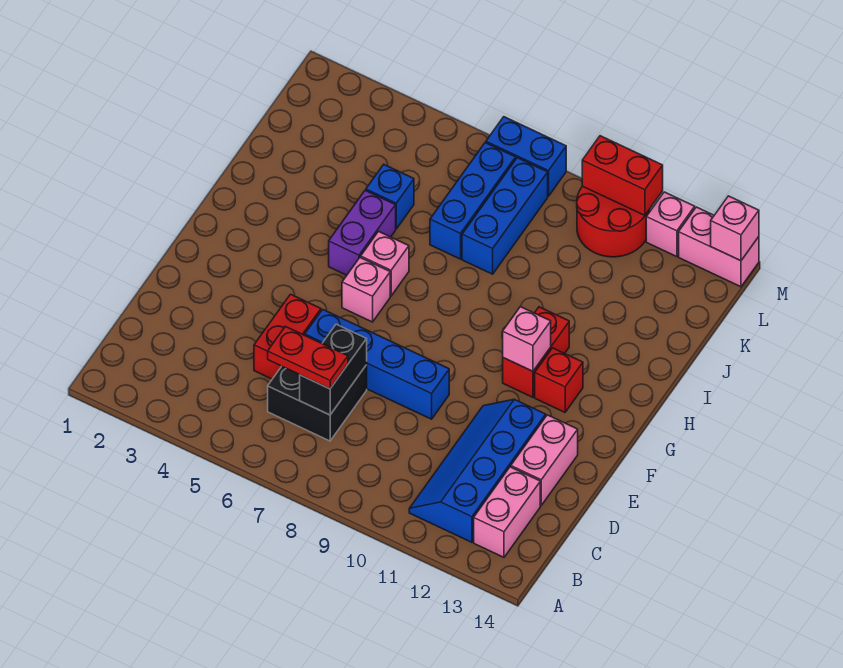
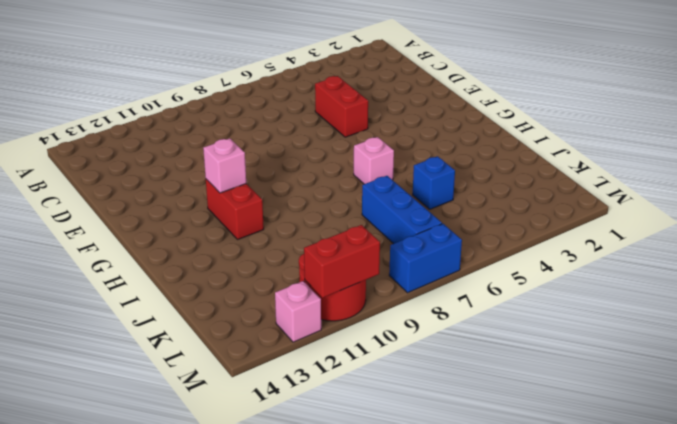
none -> blue 2x4 slope [409,399,546,542]
none -> pink 1x2 brick [474,467,540,557]
none -> black 2x2 brick [268,365,367,441]

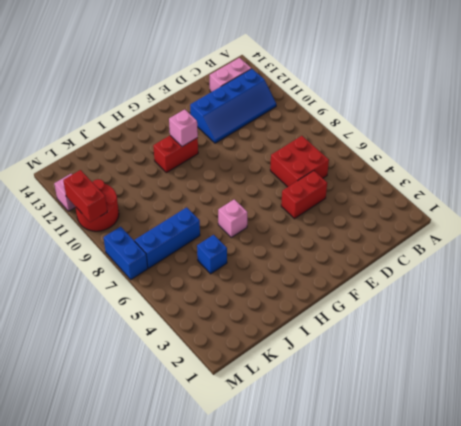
red 2x2 brick [270,136,329,187] -> black 2x2 brick [268,365,367,441]
none -> pink 1x2 brick [511,415,578,505]
none -> blue 1x4 brick [305,309,449,419]
none -> pink 1x1 brick [342,257,390,322]

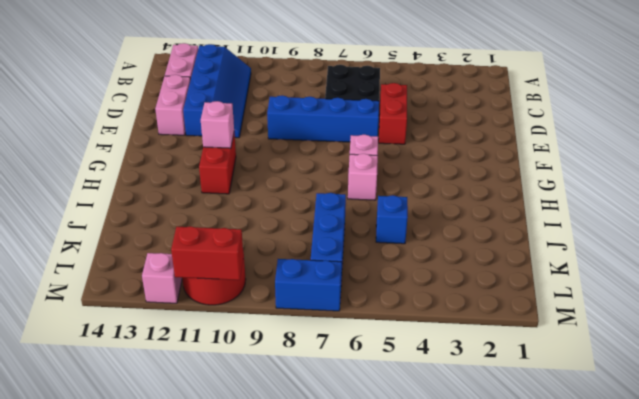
none -> red 1x1 brick [535,348,583,412]
none -> purple 1x2 brick [329,190,396,275]
none -> blue 1x3 brick [462,158,548,274]

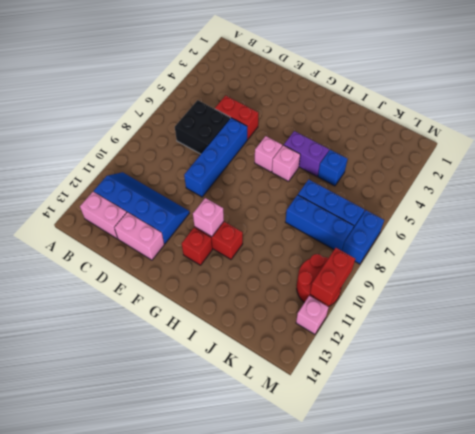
none -> pink 1x2 brick [679,207,759,287]
none -> black 1x2 brick [300,324,367,415]
none -> pink 1x1 brick [711,196,759,261]

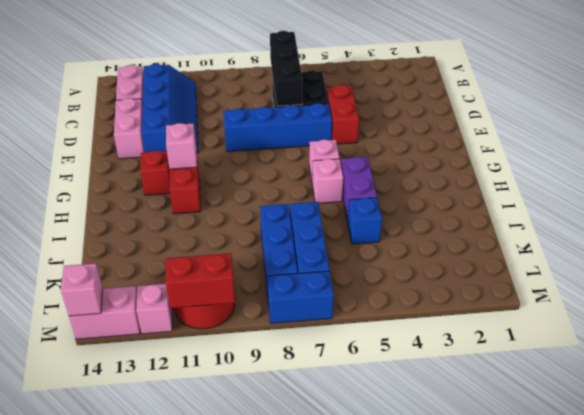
black 1x3 brick [270,31,302,106] -> black 1x2 brick [300,324,367,415]
none -> red 1x2 plate [268,326,348,389]

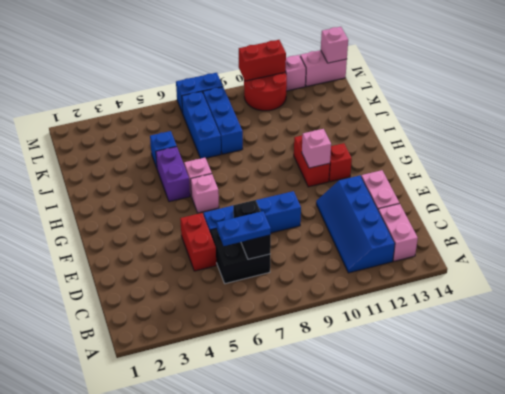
blue 1x2 plate [217,211,271,246] -> red 1x2 plate [268,326,348,389]

